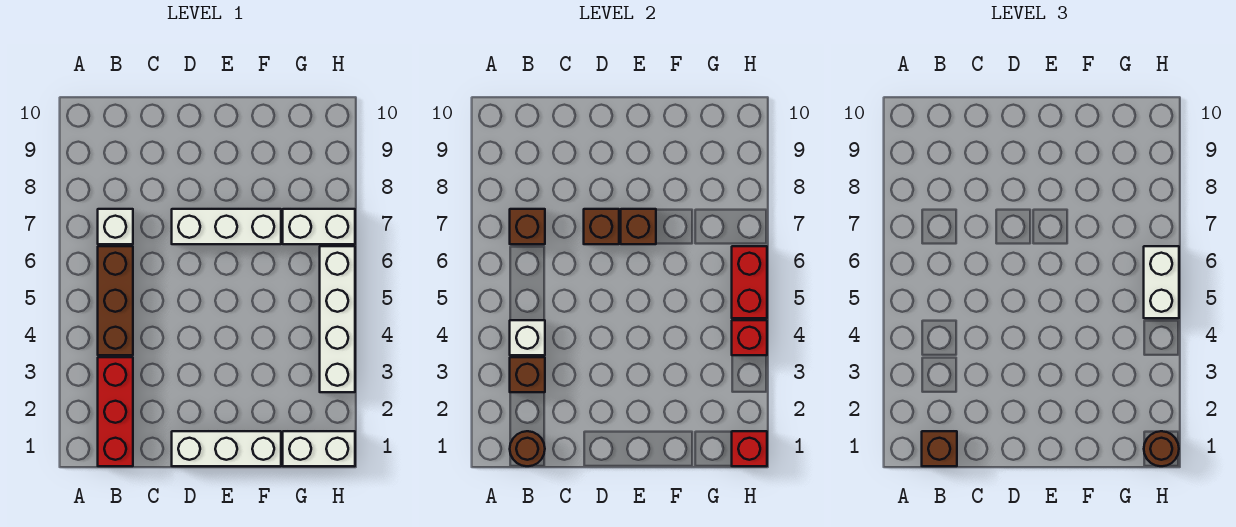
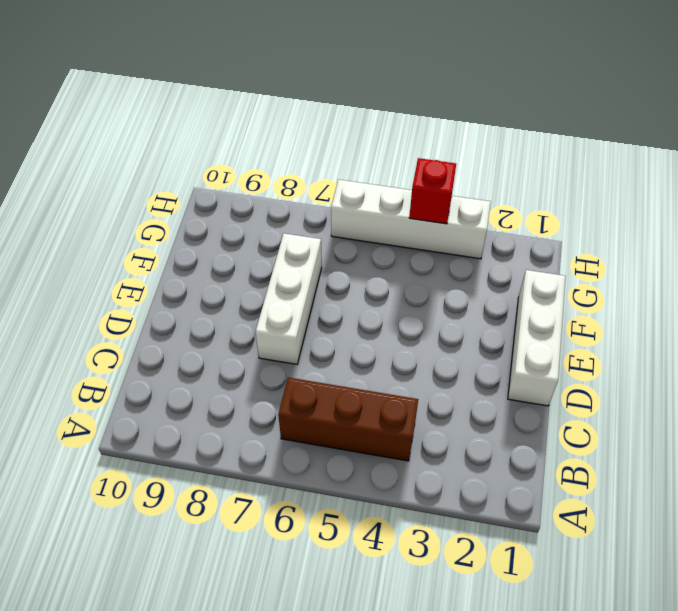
none -> red 1x3 brick [98,357,133,466]
none -> white 1x1 brick [98,209,133,244]
none -> white 1x2 brick [283,431,355,466]

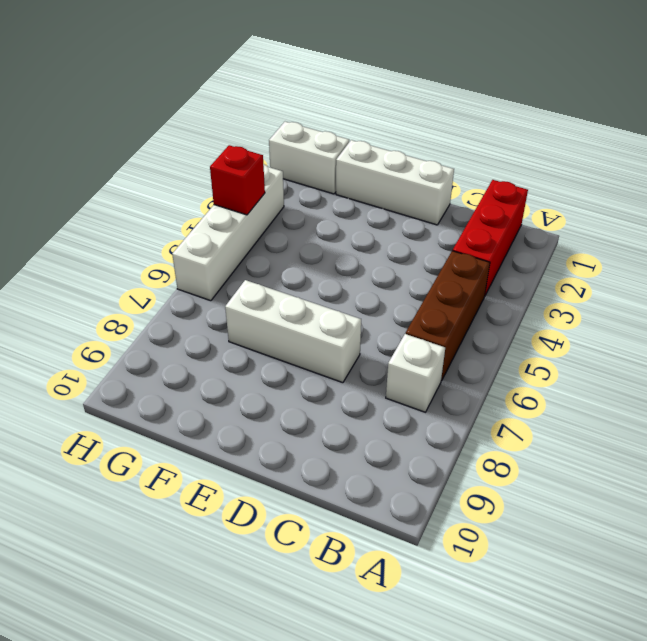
none -> white 1x2 brick [283,209,355,244]
none -> brown 1x1 round brick [510,431,545,466]
none -> brown 1x1 brick [510,357,545,392]

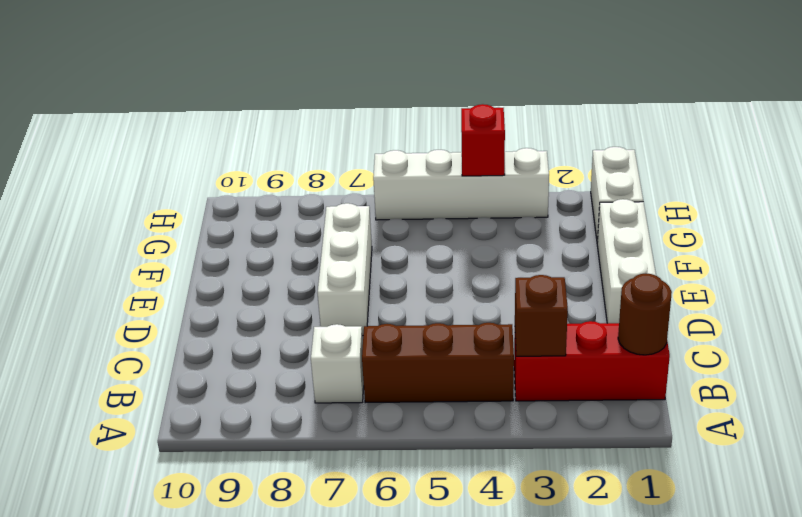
none -> white 1x2 brick [283,209,355,244]
none -> white 1x1 brick [510,320,545,355]
none -> brown 1x1 brick [510,209,545,244]

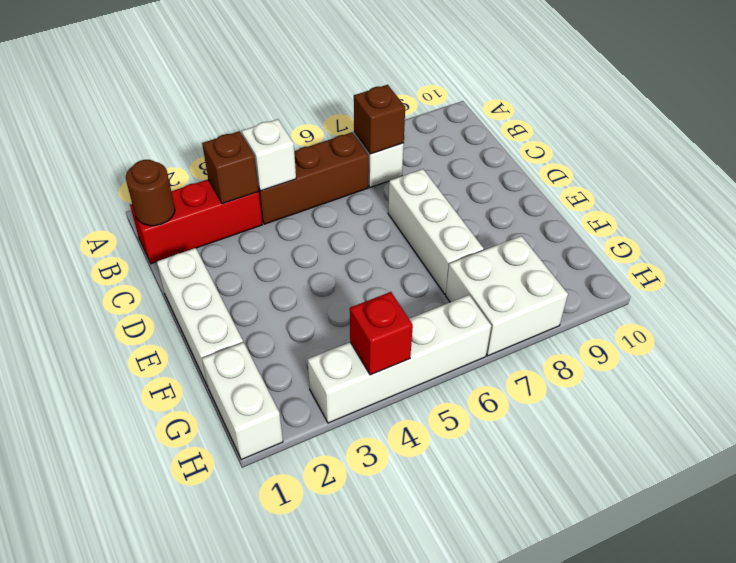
white 2x2 brick [446,236,568,356] -> white 1x2 brick [283,209,355,244]
none -> brown 1x1 brick [584,209,619,244]
none -> brown 1x1 brick [621,209,656,244]
none -> red 1x1 brick [732,431,767,466]

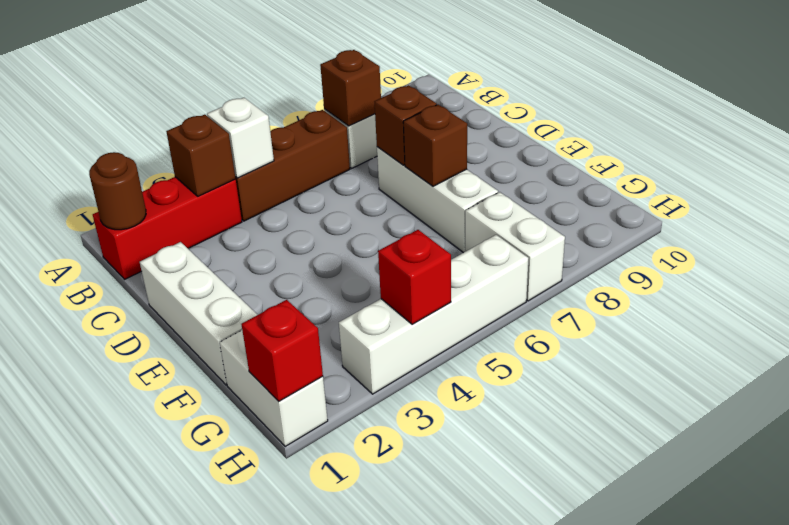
none -> red 1x2 brick [732,246,767,318]
none -> brown 1x1 brick [922,431,957,466]
none -> brown 1x1 round brick [1144,431,1179,466]

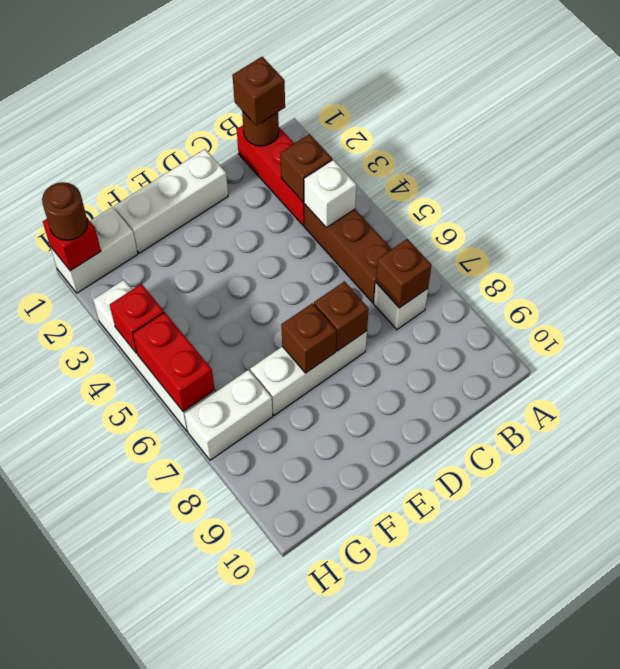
none -> white 1x2 brick [1144,246,1179,318]

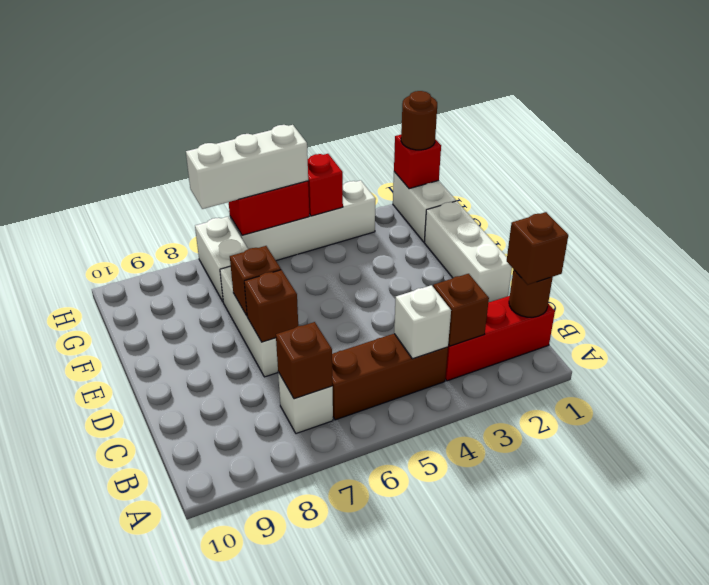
white 1x3 brick [186,125,308,209] -> white 1x2 brick [1144,246,1179,318]

